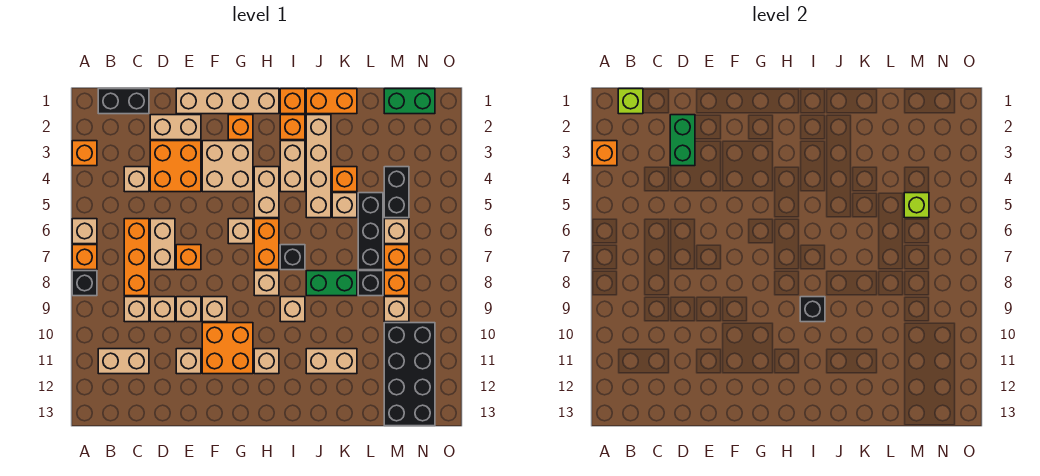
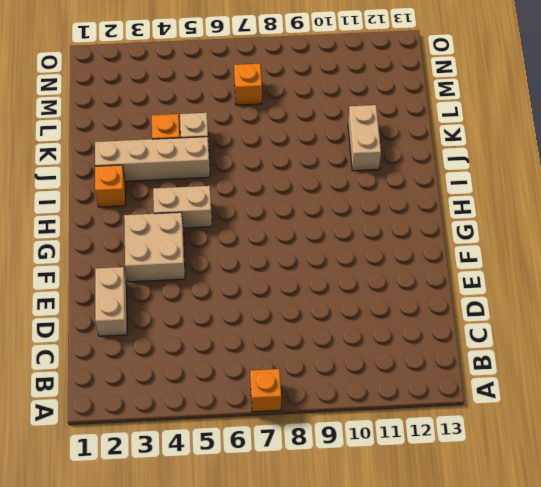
none -> orange 1x1 brick [72,141,97,166]
none -> tan 1x1 brick [72,219,97,244]
none -> black 1x1 brick [72,271,97,296]
none -> black 1x2 brick [98,89,149,114]

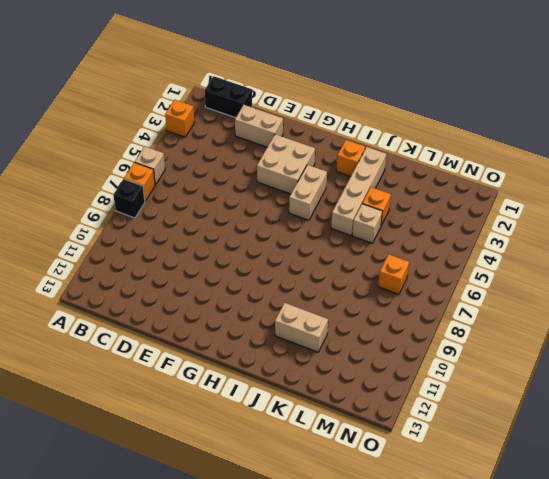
none -> tan 1x2 brick [98,349,149,374]
none -> tan 1x1 brick [124,167,149,192]
none -> orange 1x3 brick [124,219,149,296]
none -> tan 1x1 brick [124,297,149,322]

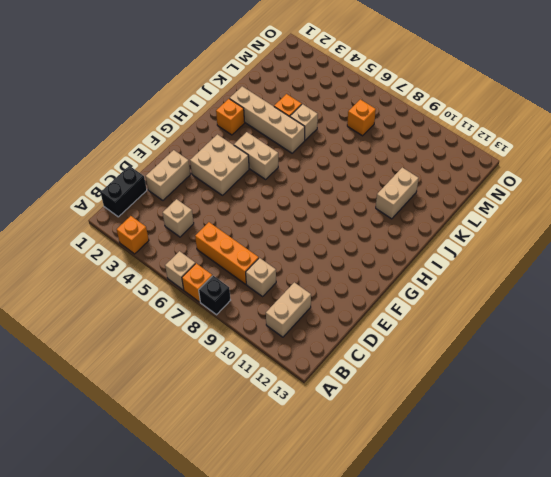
none -> orange 2x2 brick [150,141,201,192]
none -> tan 1x2 brick [150,219,175,270]
none -> tan 1x1 brick [150,297,175,322]
none -> tan 1x4 brick [176,89,279,114]

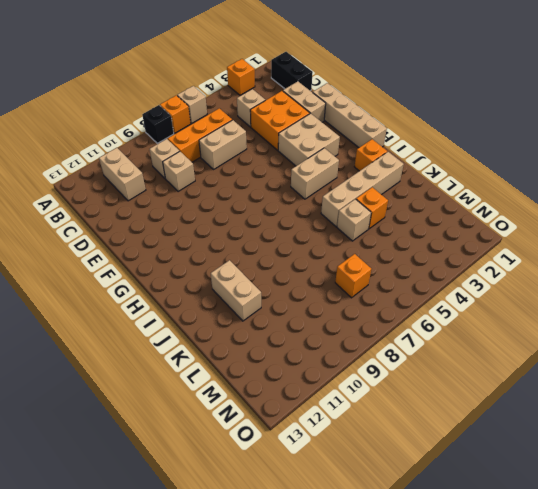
none -> orange 1x1 brick [176,245,201,270]
none -> tan 1x1 brick [176,297,201,322]
none -> tan 1x1 brick [176,349,201,374]
none -> tan 1x1 brick [202,297,227,322]

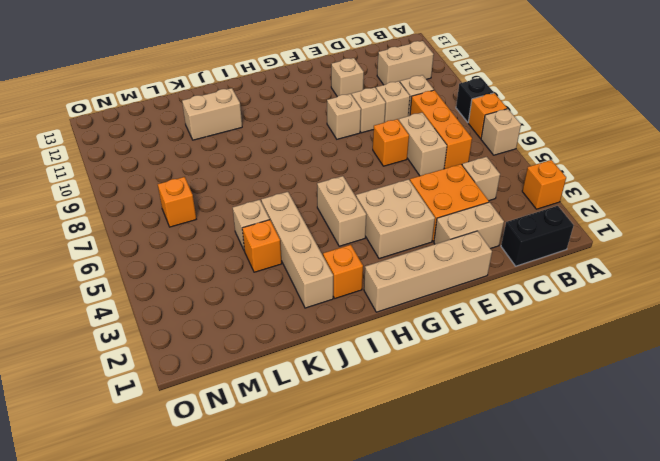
none -> orange 2x2 brick [202,323,253,374]
none -> orange 1x1 brick [228,115,253,140]
none -> tan 1x1 brick [228,219,253,244]
none -> orange 1x2 brick [254,219,279,270]

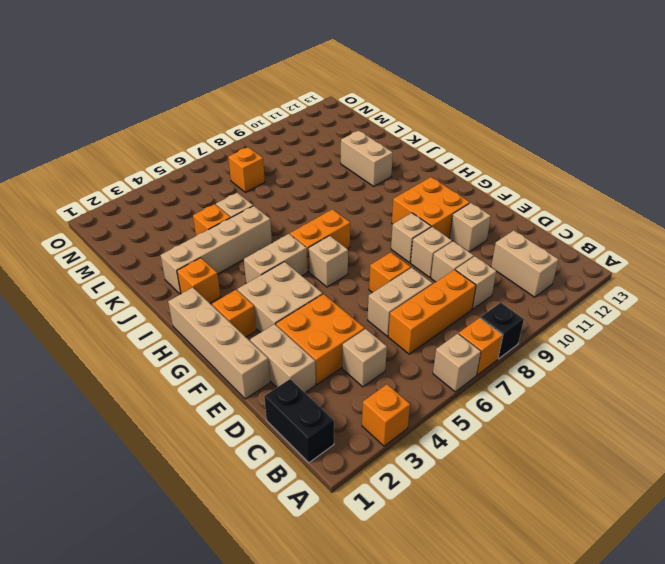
none -> tan 1x1 brick [254,271,279,296]
none -> tan 1x1 brick [254,349,279,374]
none -> orange 1x1 brick [280,89,305,114]
none -> tan 1x2 brick [280,141,305,192]

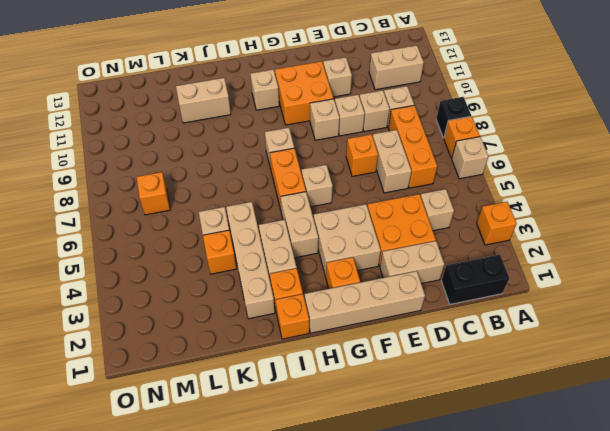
none -> black 1x1 brick [280,245,305,270]
none -> tan 1x1 brick [280,297,305,322]
none -> orange 1x2 brick [306,89,357,114]
none -> green 1x2 brick [306,271,357,296]

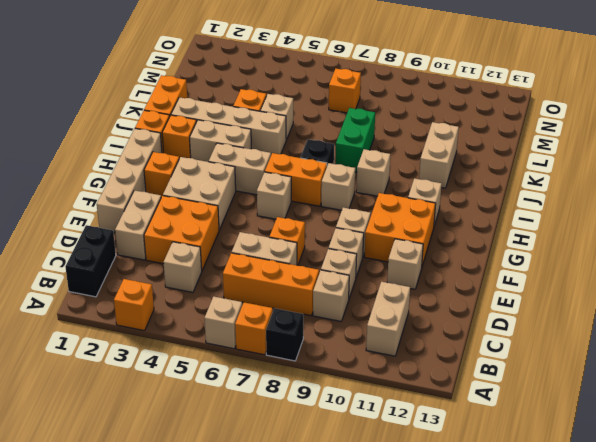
none -> black 1x3 brick [358,193,383,270]
none -> black 1x1 brick [358,271,383,296]
none -> green 1x2 brick [384,89,435,114]
none -> black 1x2 brick [384,167,409,218]

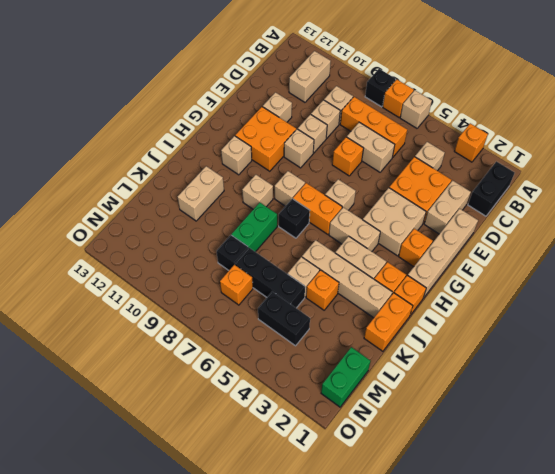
none -> tan 1x1 brick [384,219,409,244]
none -> orange 1x1 brick [384,271,409,296]
none -> tan 1x1 brick [384,297,409,322]
none -> black 2x4 brick [384,323,435,426]

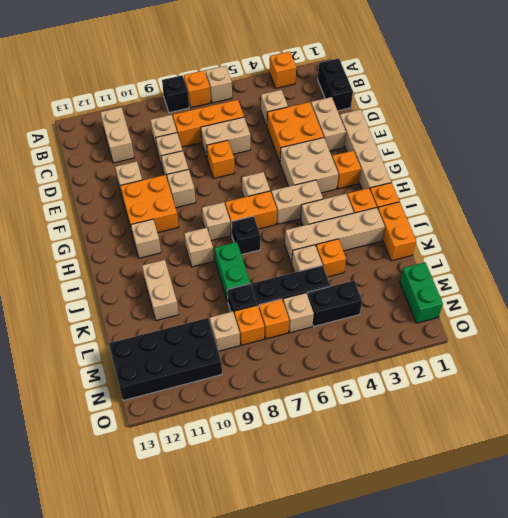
none -> orange 1x1 brick [592,141,617,166]
none -> lime 1x1 brick [618,89,643,114]
none -> green 1x2 brick [670,115,695,166]
none -> black 1x1 brick [800,297,825,322]

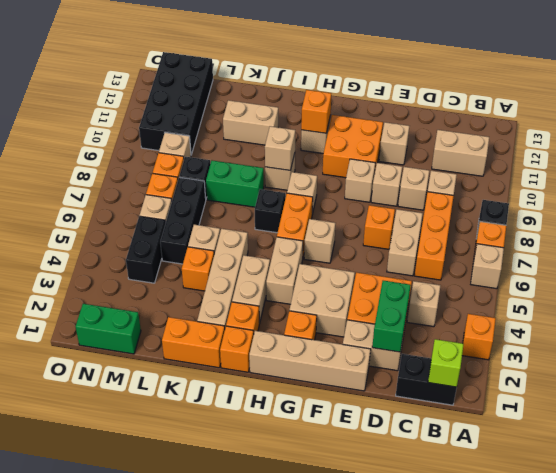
orange 1x1 brick [301,90,331,133] -> orange 1x1 brick moved to [592,141,617,166]
tan 1x1 brick [265,126,295,171] -> black 1x1 brick [800,297,825,322]
none -> lime 1x1 brick [904,193,929,218]

